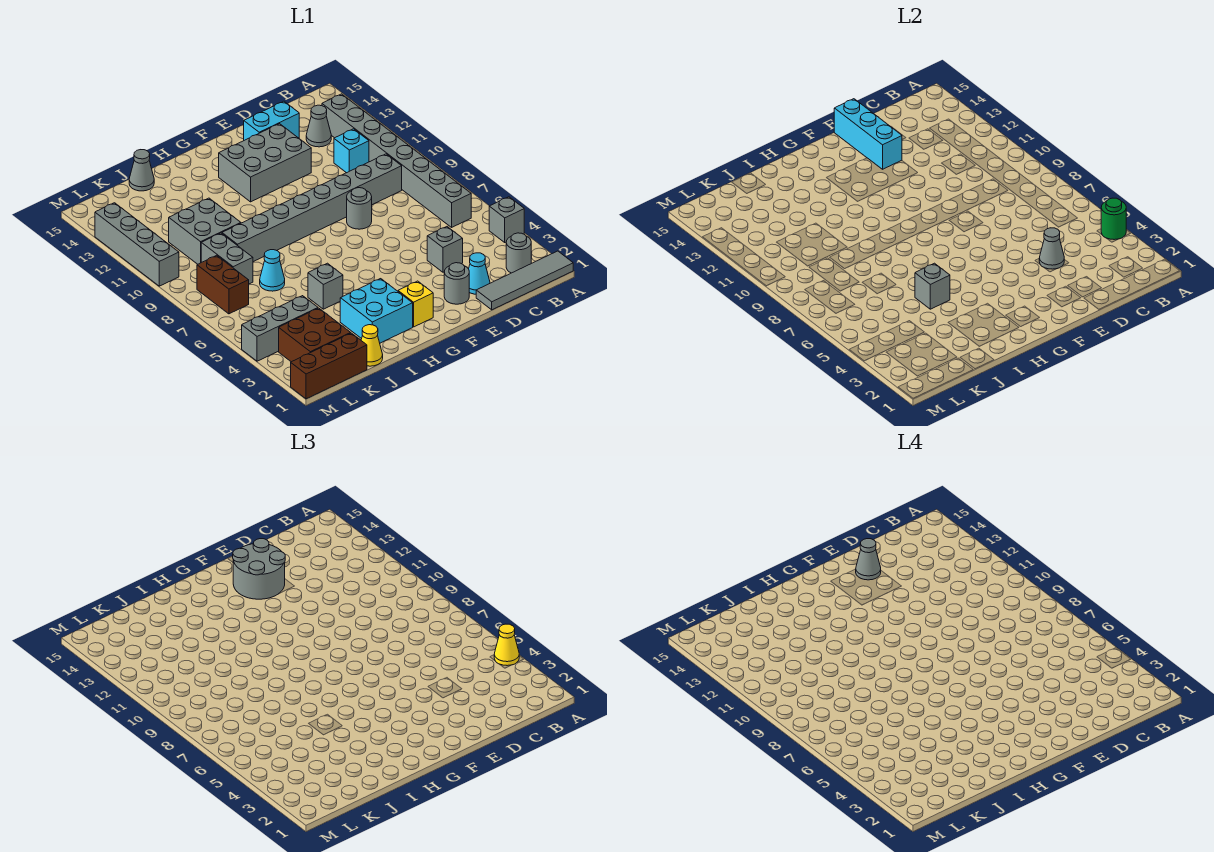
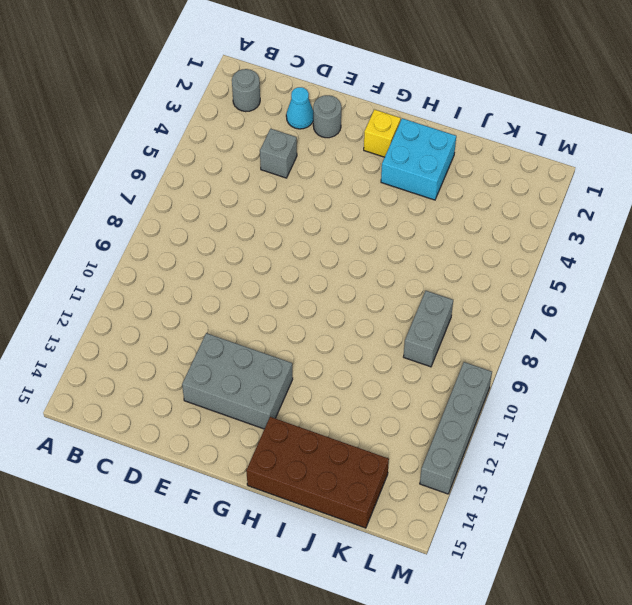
brown 2x4 brick [246,417,389,528] -> grey 1x1 cone [129,150,154,191]
none -> grey 1x4 tile [476,251,573,310]
none -> grey 1x1 brick [489,197,524,242]
none -> grey 1x8 brick [322,94,471,227]
none -> grey 1x8 brick [222,154,402,262]

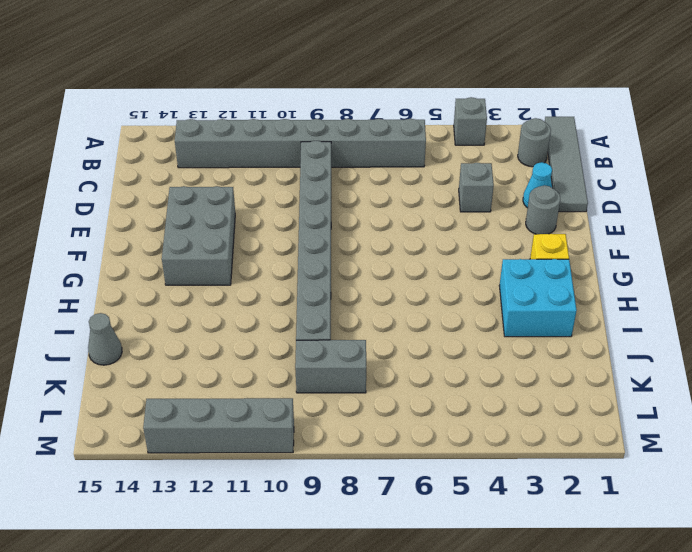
none -> cyan 1x1 brick [334,129,369,173]
none -> grey 1x1 cone [306,105,331,147]
none -> cyan 1x2 brick [244,101,299,140]
none -> grey 1x1 round brick [347,188,372,229]

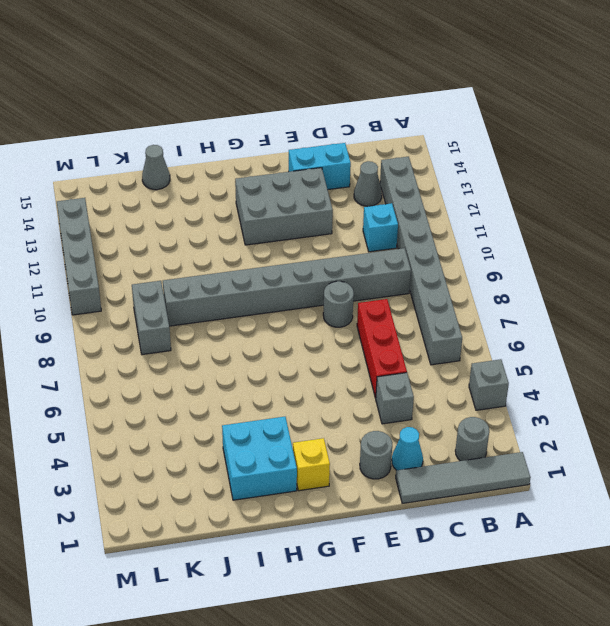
red 1x3 brick [357,299,407,398] -> none
none -> grey 1x1 brick [308,263,343,309]
none -> yellow 1x1 cone [361,325,383,366]
none -> cyan 1x1 cone [260,250,285,291]
none -> grey 2x2 brick [169,198,241,264]

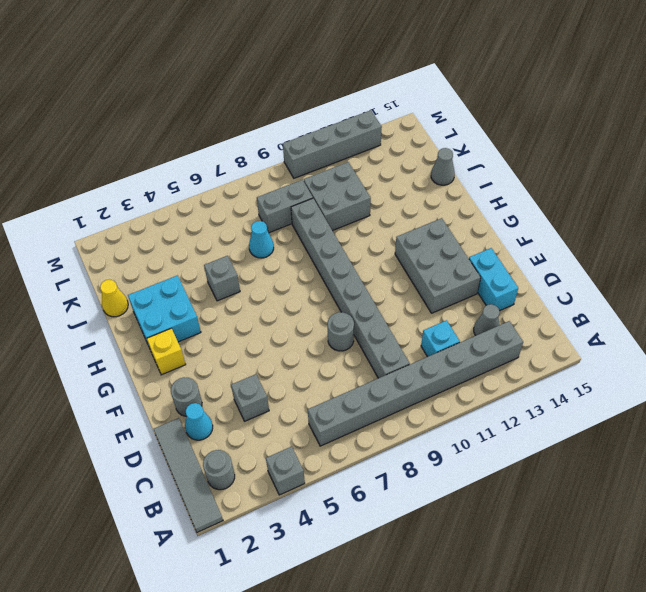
none -> brown 1x3 brick [291,333,367,399]
none -> brown 2x2 brick [279,308,351,362]
none -> grey 1x3 brick [242,296,318,361]
none -> brown 1x2 brick [197,255,249,314]

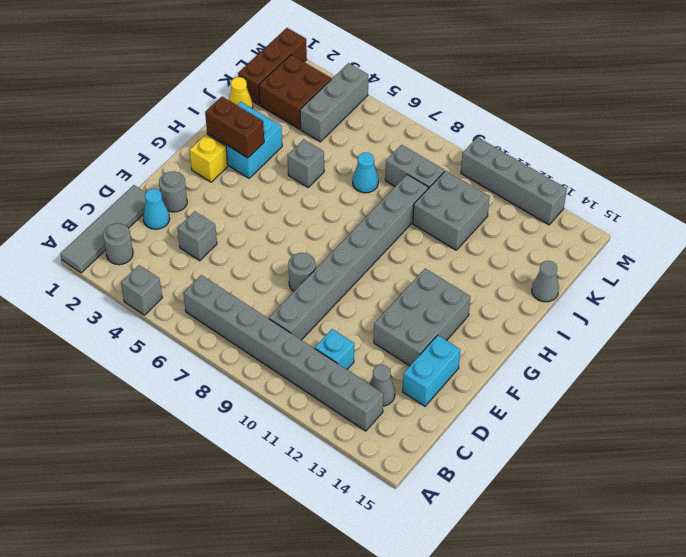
brown 1x2 brick [205,97,264,158] -> brown 1x2 brick moved to [197,255,249,314]
none -> green 1x1 round brick [1101,198,1126,240]
none -> grey 1x1 cone [1039,228,1064,269]
none -> cyan 1x3 brick [834,99,902,169]
none -> grey 1x1 brick [915,263,950,309]

